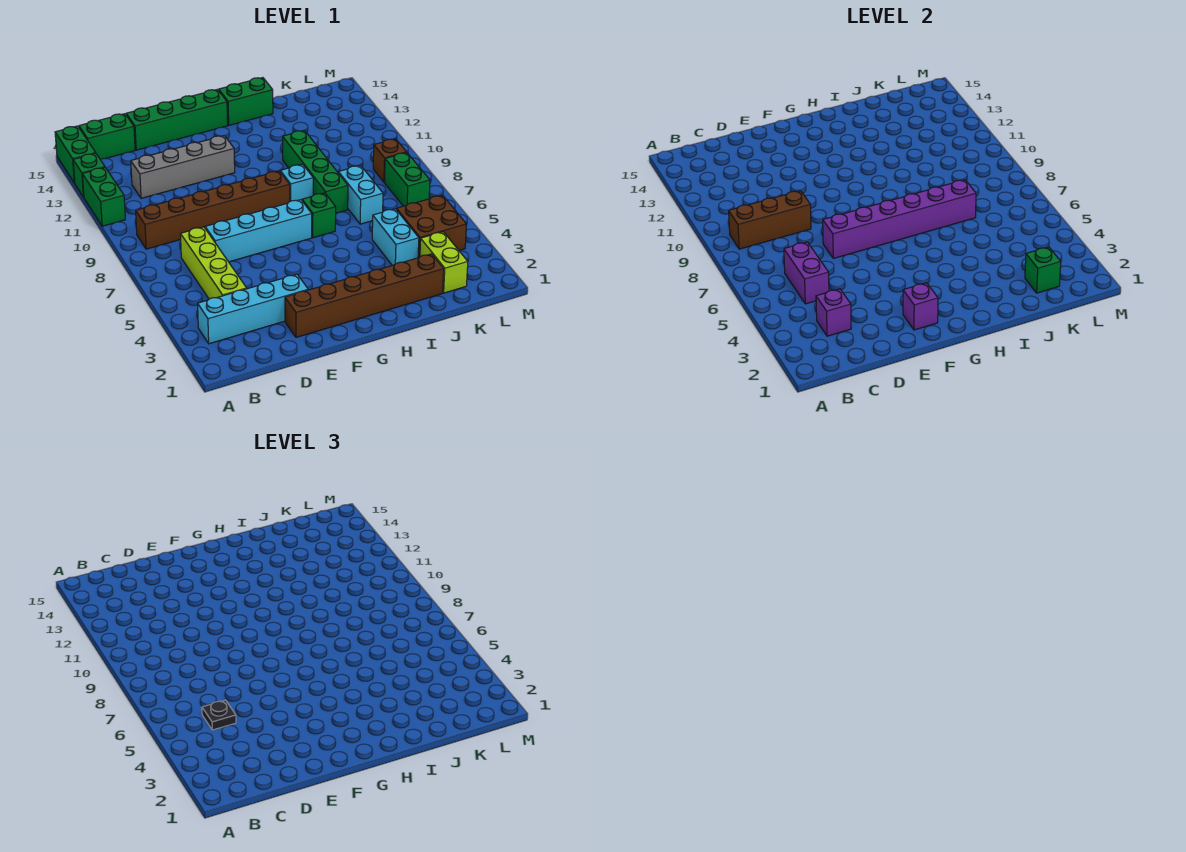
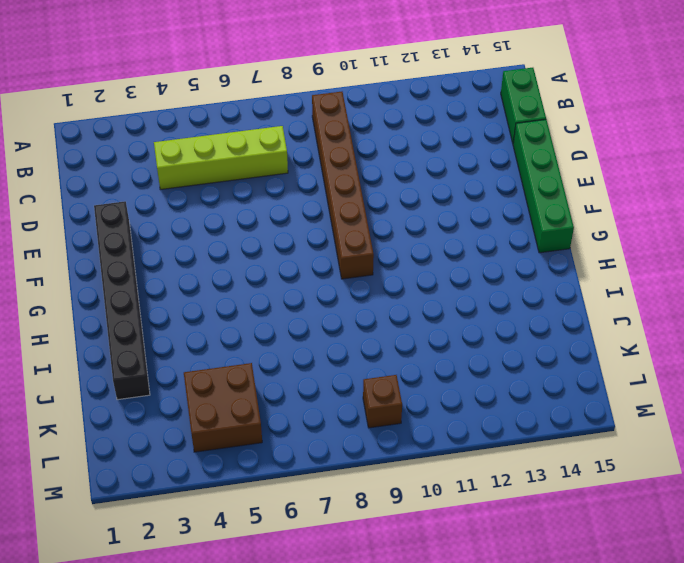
black 1x6 brick [94,201,150,400] -> brown 1x6 brick [285,254,444,337]
none -> green 1x2 brick [82,167,125,226]
none -> green 1x1 brick [73,153,105,197]
none -> green 1x2 brick [55,126,95,183]

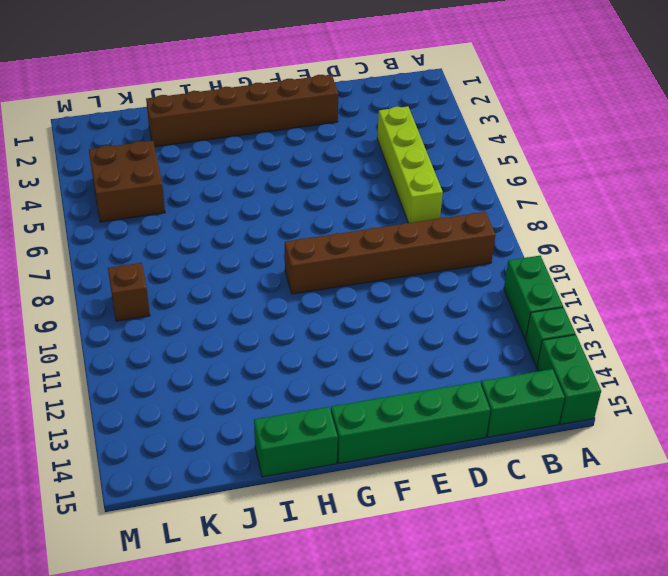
none -> cyan 1x4 brick [198,274,308,344]
none -> grey 1x4 brick [131,135,235,198]
none -> cyan 1x4 brick [205,200,312,262]

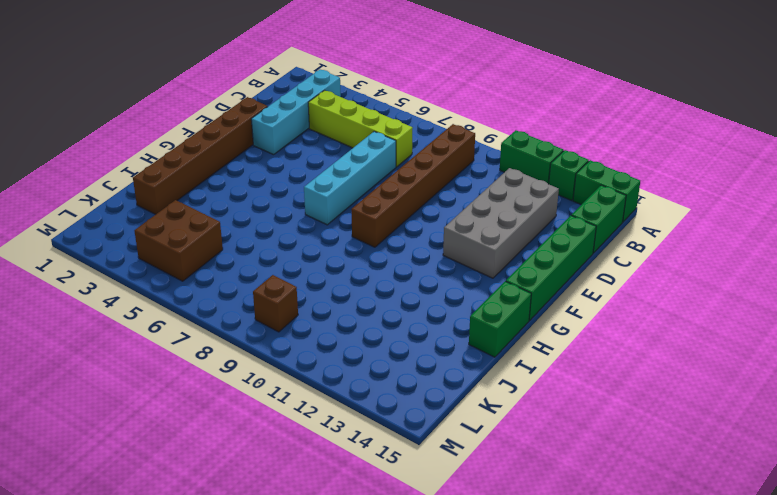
grey 2x4 brick [443,168,559,278] -> grey 1x4 brick [131,135,235,198]
none -> green 1x1 brick [302,193,336,238]
none -> cyan 1x1 brick [280,164,313,201]
none -> green 1x4 brick [283,130,348,213]

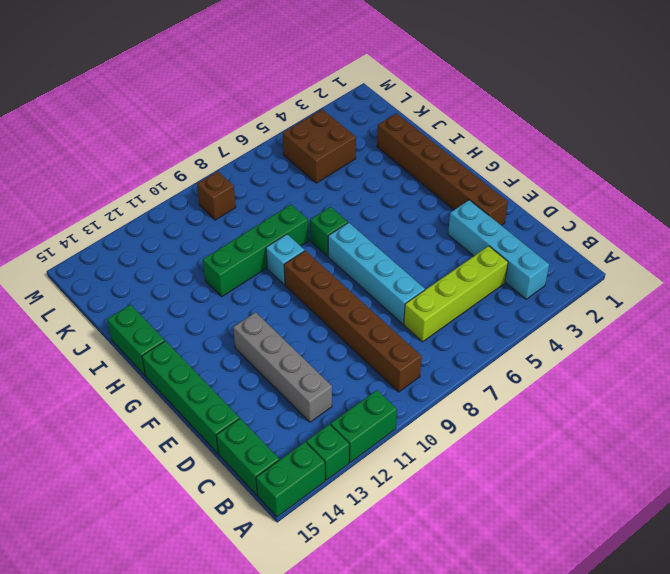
none -> cyan 1x2 brick [372,209,419,265]
none -> cyan 1x2 brick [338,165,383,224]
none -> lime 1x2 brick [420,232,468,293]

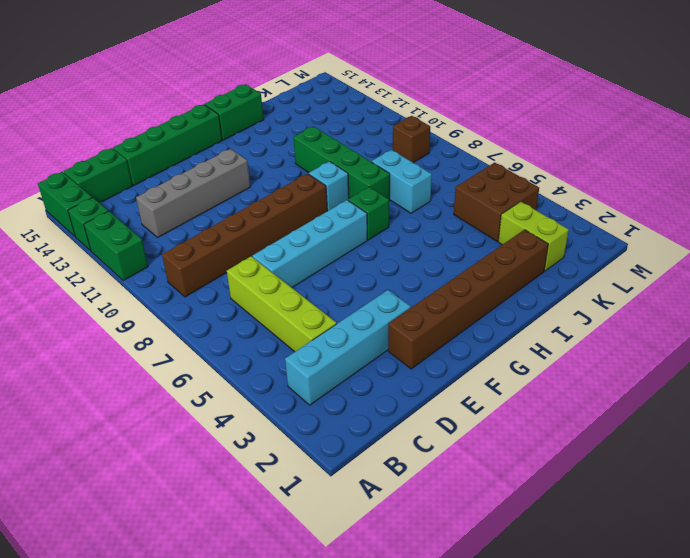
none -> cyan 1x2 brick [372,209,419,265]
none -> green 1x2 brick [384,153,430,206]
none -> brown 1x3 brick [729,191,811,249]

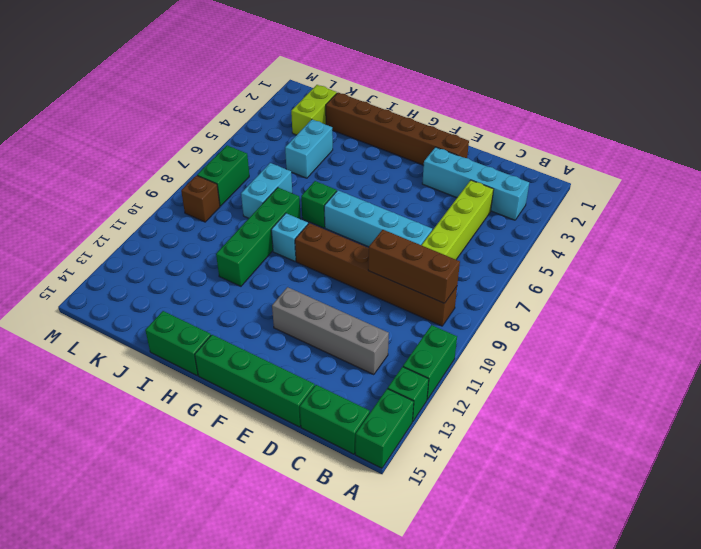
none -> brown 2x2 brick [397,195,467,258]
none -> purple 1x1 brick [816,289,851,336]
none -> purple 1x2 brick [784,242,829,304]

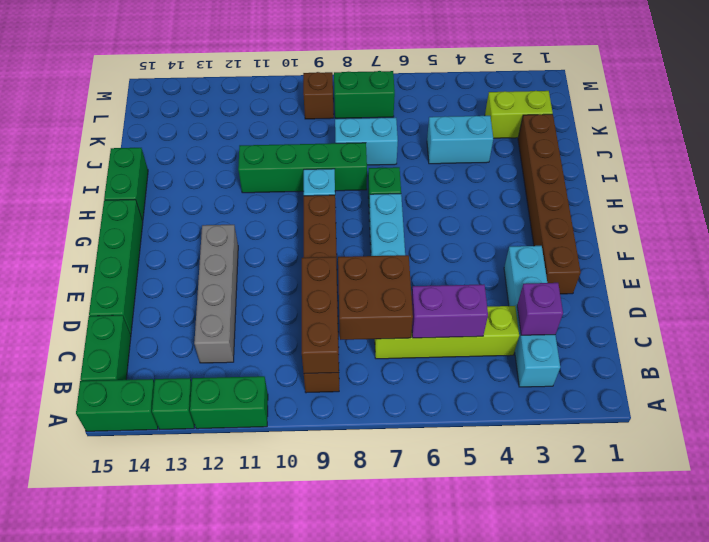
brown 2x2 brick [338,255,413,340] -> brown 2x2 brick moved to [397,195,467,258]
none -> purple 1x6 brick [823,180,976,259]
none -> purple 1x1 brick [903,283,938,330]
none -> green 1x1 brick [1025,247,1061,293]

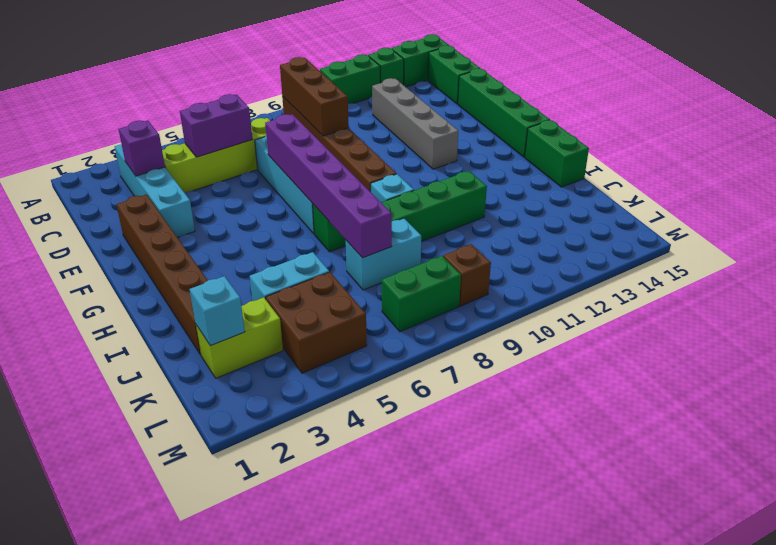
cyan 1x1 brick [190,276,245,346] -> green 1x1 brick [1025,247,1061,293]
none -> purple 1x1 brick [903,283,938,330]
none -> black 1x1 plate [202,700,236,730]

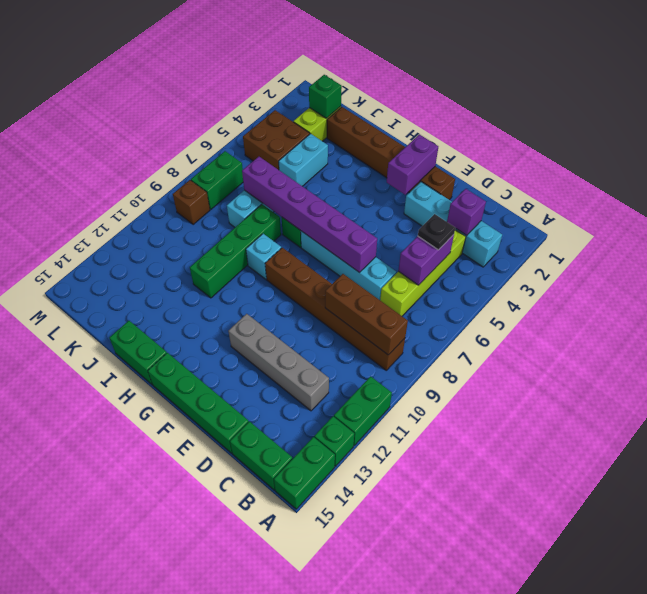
purple 1x2 brick [387,134,438,195] -> purple 1x1 brick [903,283,938,330]

